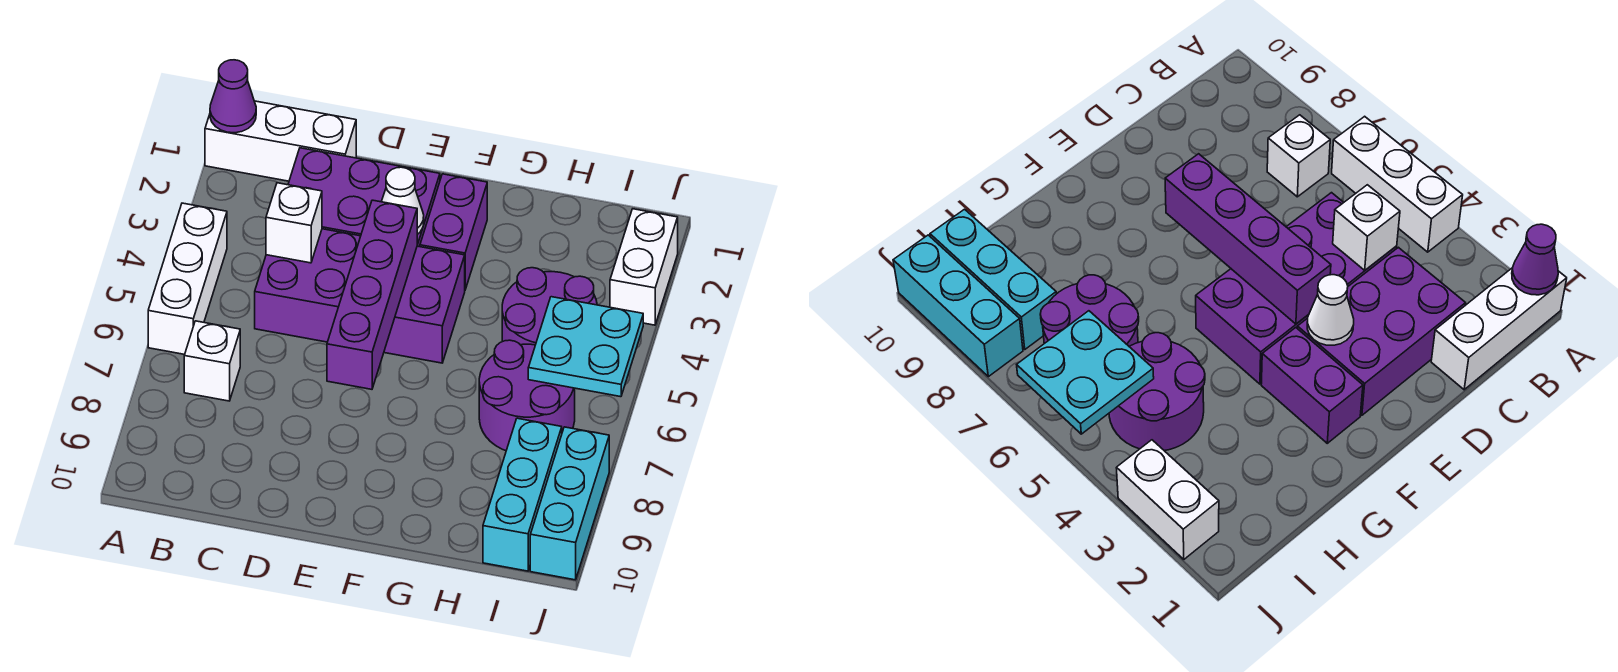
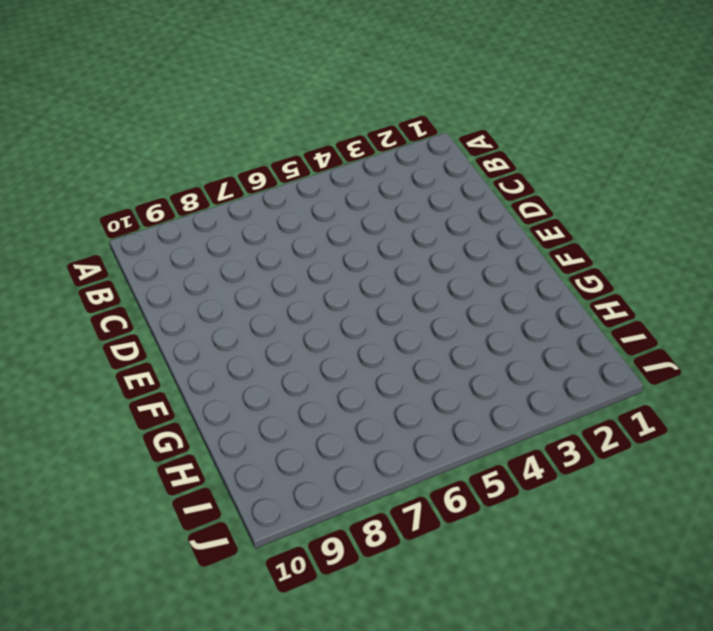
none -> white 1x3 brick [205,101,356,181]
none -> white 1x3 brick [148,203,227,354]
none -> white 1x1 brick [184,321,240,401]

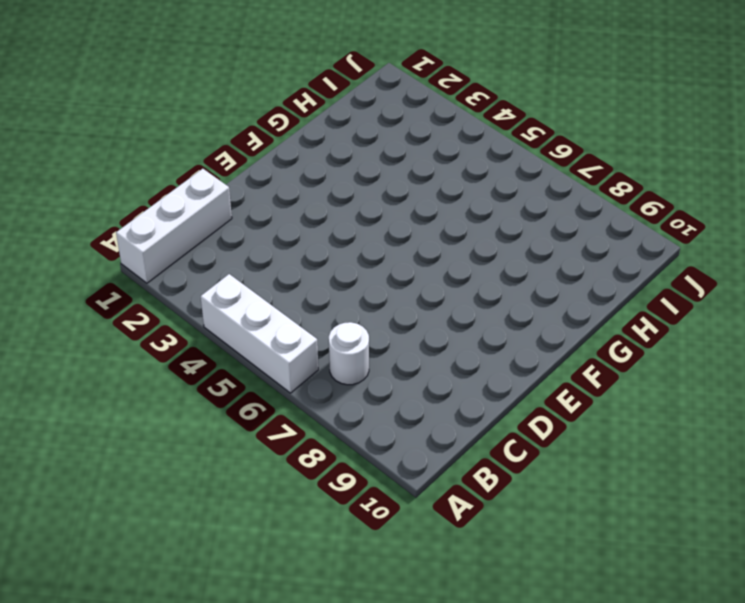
white 1x1 round brick [329,322,369,385] -> white 1x1 brick [184,321,240,401]
none -> purple 2x3 brick [288,148,440,247]
none -> purple 2x4 brick [255,229,465,363]
none -> purple 1x2 brick [420,174,487,289]

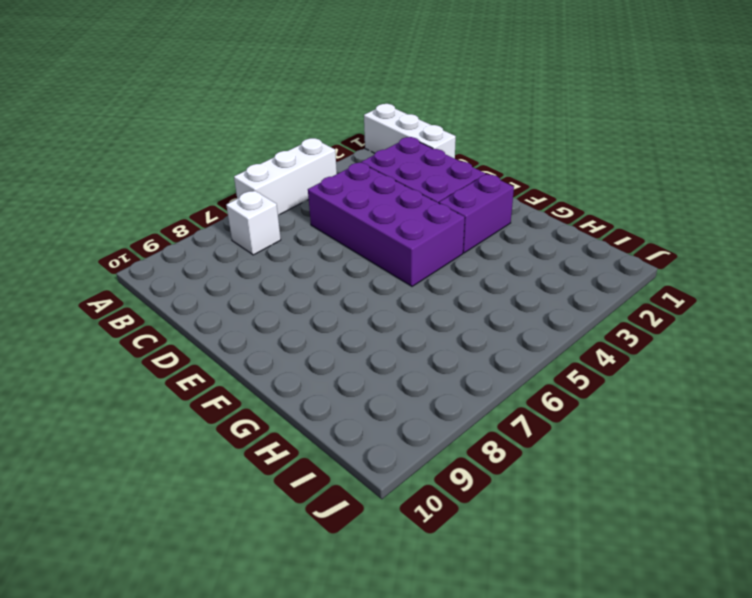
none -> purple 2x2 round brick [502,268,597,345]
none -> purple 2x2 round brick [479,340,575,451]
none -> cyan 1x3 brick [483,418,562,571]

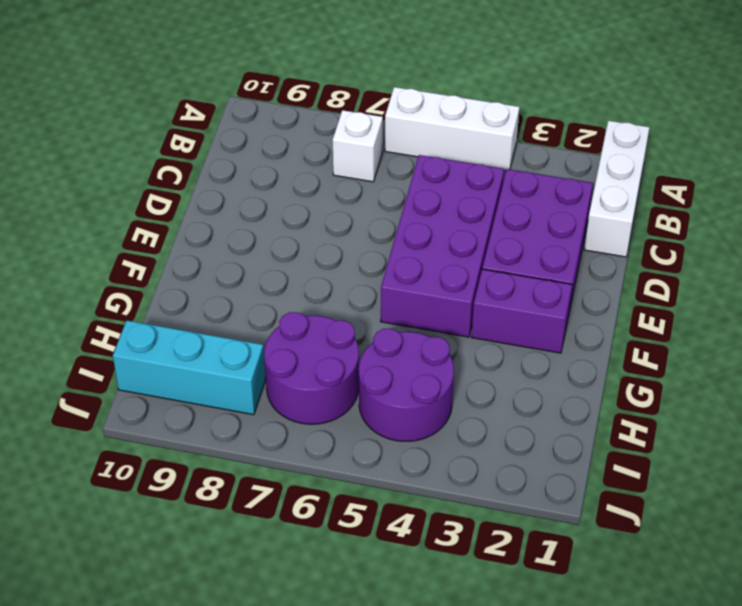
none -> white 1x2 brick [610,209,678,325]
none -> cyan 1x3 brick [530,427,609,580]
none -> purple 1x1 cone [210,60,256,133]

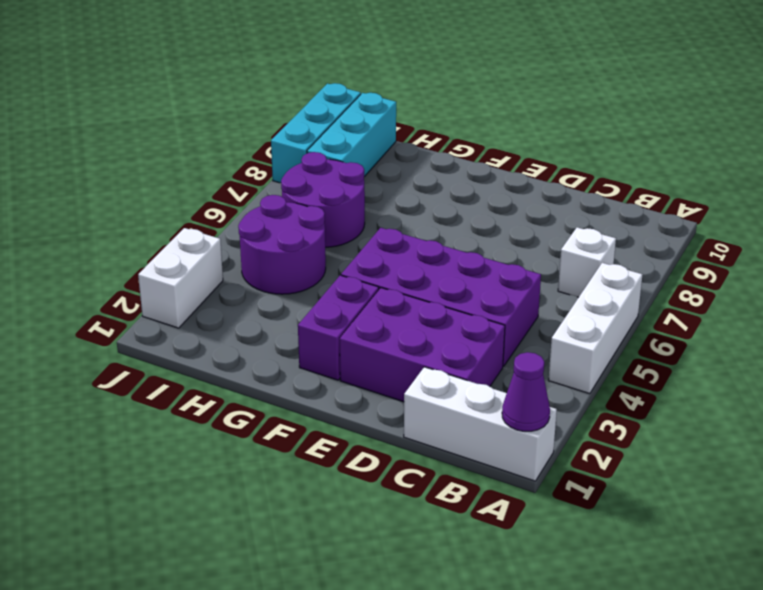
none -> white 1x1 brick [266,183,322,263]
none -> white 1x1 cone [381,167,424,234]
none -> purple 1x4 brick [327,200,417,389]

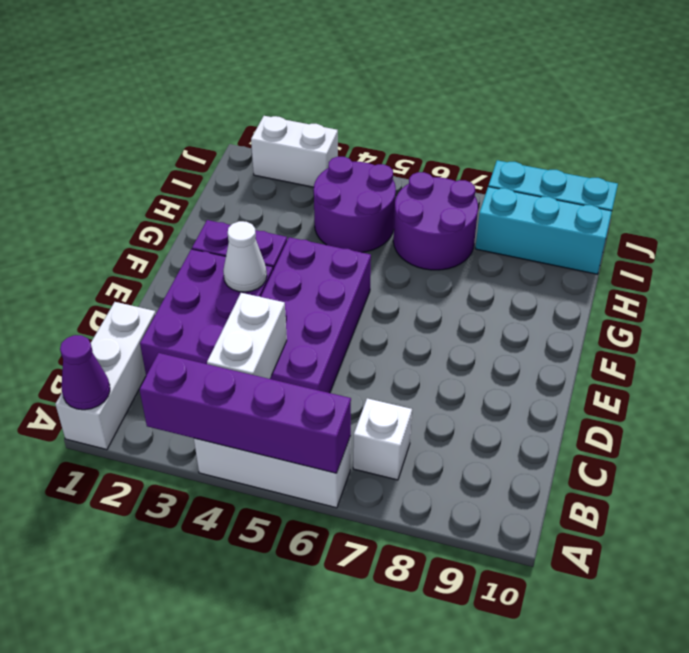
purple 1x4 brick [139,353,351,473] -> purple 1x4 brick moved to [327,200,417,389]
white 1x2 brick [207,293,287,379] -> white 1x1 brick [266,183,322,263]
none -> cyan 2x2 plate [528,297,643,397]

